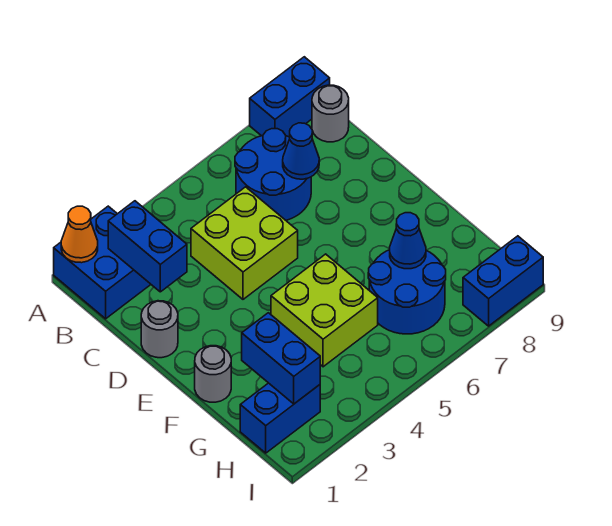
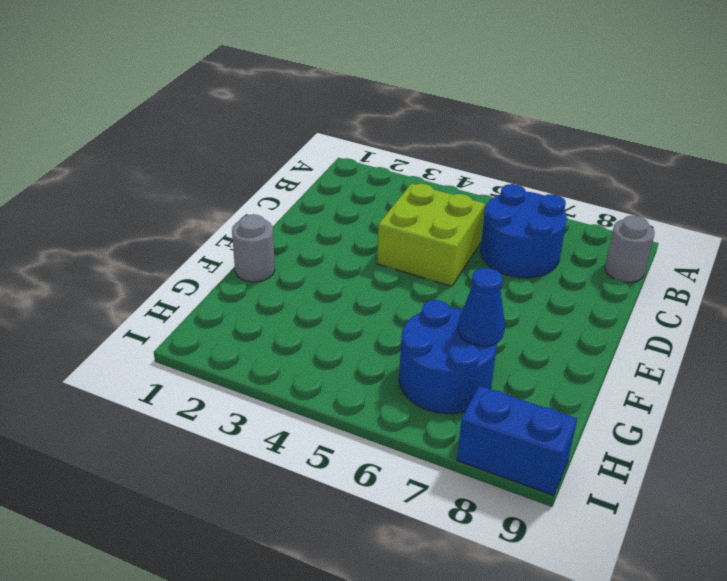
none -> blue 2x2 brick [54,206,151,319]
none -> blue 1x2 brick [250,57,330,137]
none -> grey 1x1 round brick [141,301,178,358]

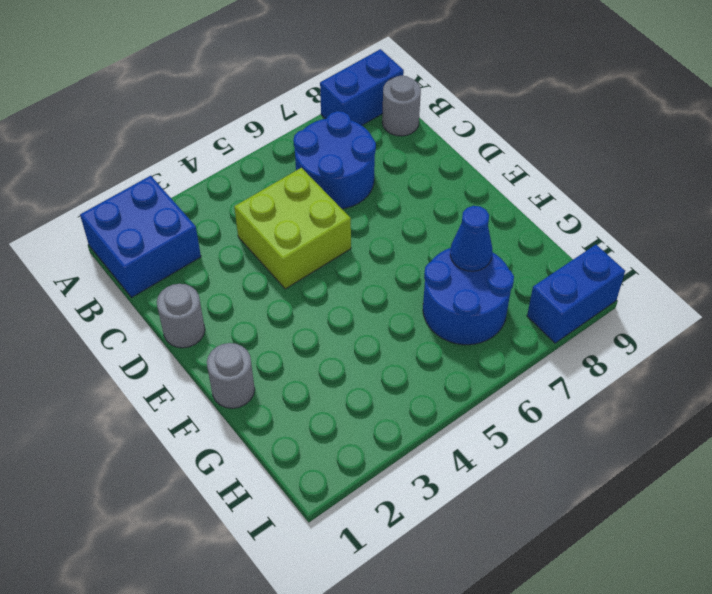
none -> lime 2x2 brick [271,254,378,367]
none -> blue 1x2 brick [240,383,320,453]
none -> orange 1x1 cone [61,206,98,263]

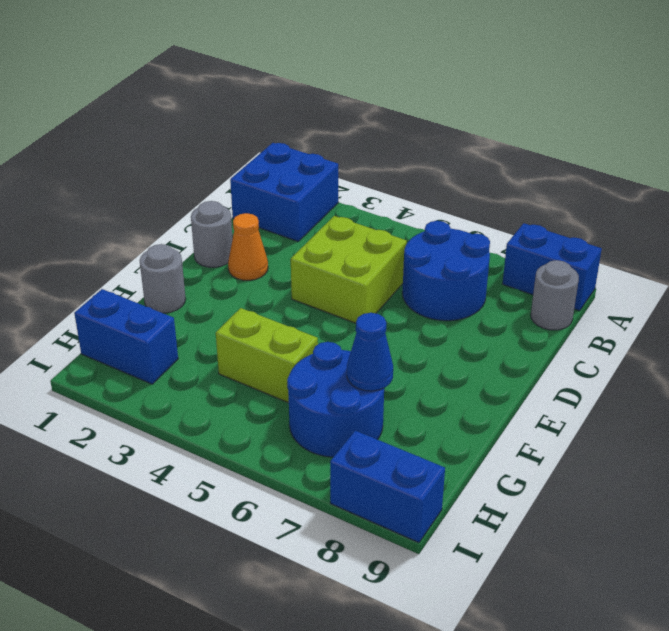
orange 1x1 cone [228,213,268,280] -> orange 1x1 cone moved to [61,206,98,263]
lime 1x2 brick [216,308,318,403] -> lime 2x2 brick [271,254,378,367]
none -> blue 1x2 brick [108,201,187,292]
none -> blue 1x1 cone [283,123,319,179]
none -> blue 1x2 brick [242,313,320,404]

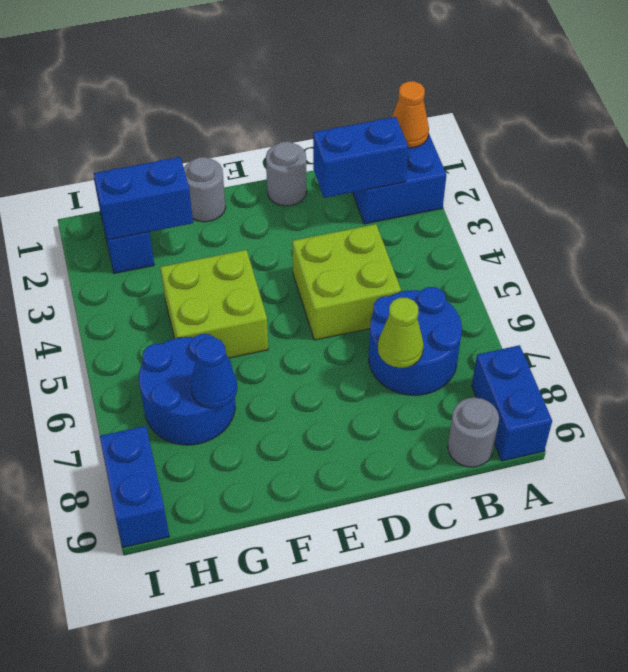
lime 1x1 cone [378,298,424,368] -> blue 1x1 cone [283,123,319,179]

